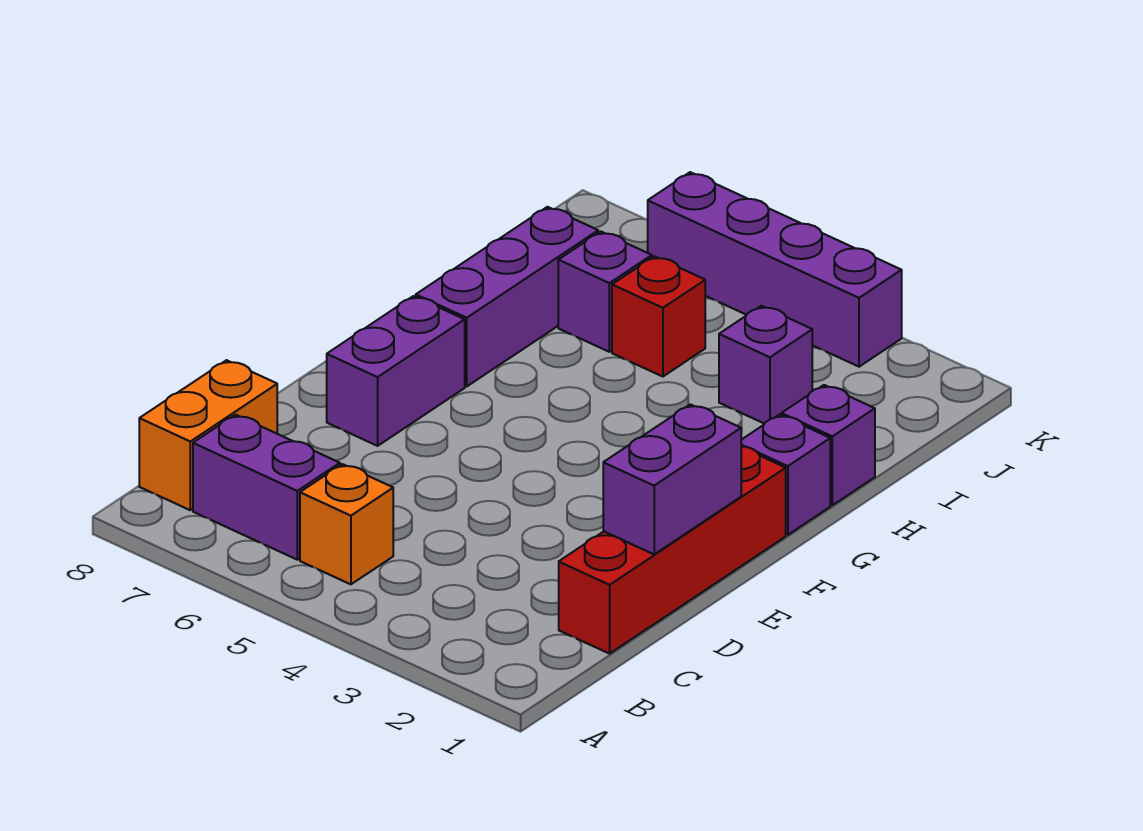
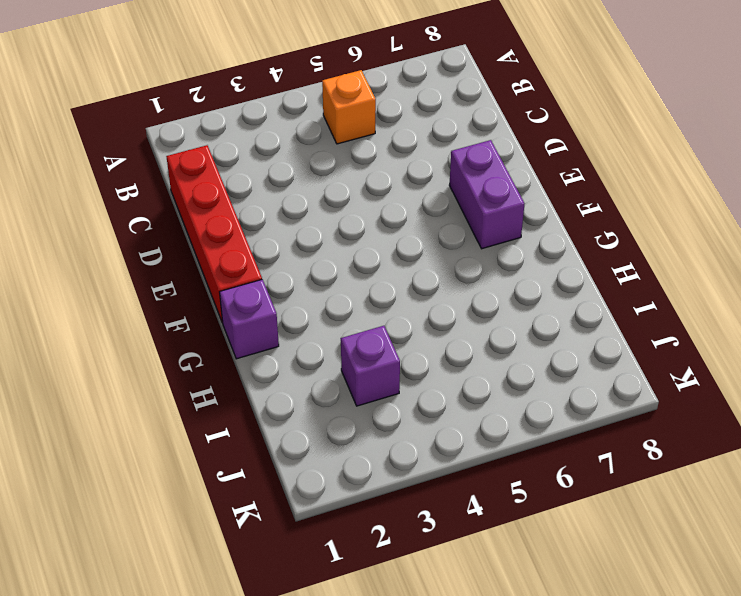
none -> purple 1x2 brick [193,415,340,560]
none -> orange 1x2 brick [139,360,277,510]
none -> purple 1x3 brick [416,207,598,386]

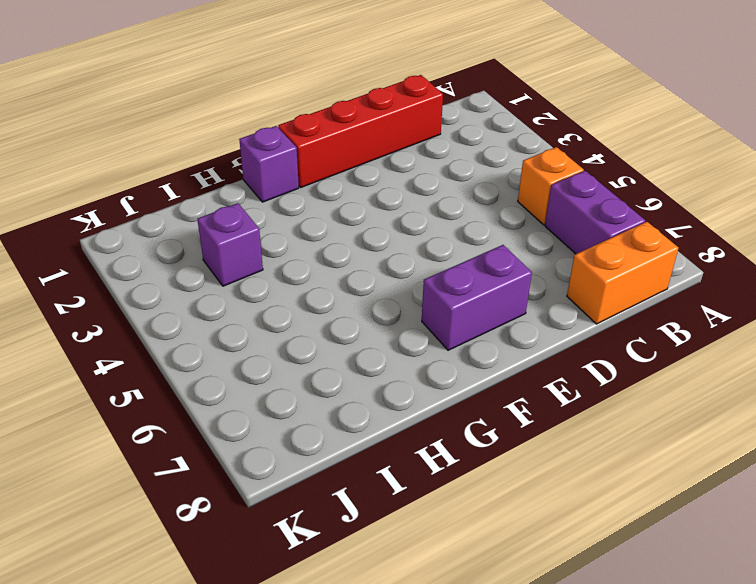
none -> purple 1x3 brick [416,207,598,386]
none -> purple 1x1 brick [782,385,875,505]
none -> red 1x1 brick [612,256,705,377]

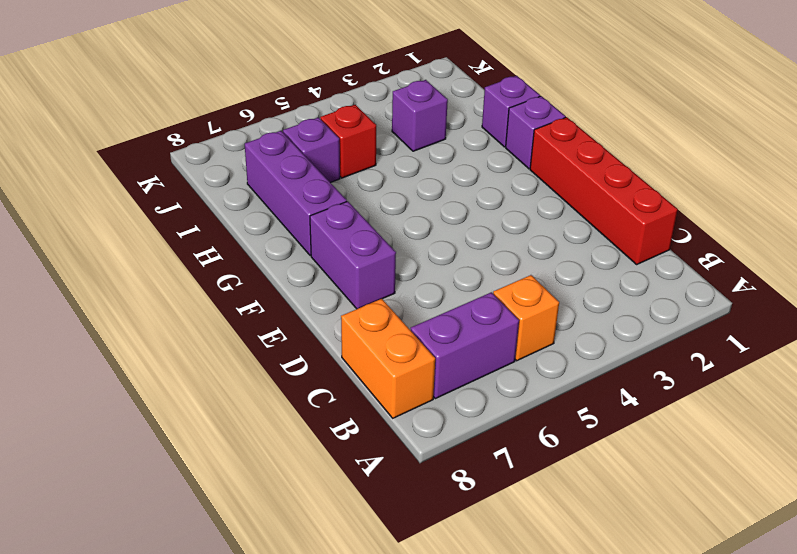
none -> purple 1x4 brick [648,172,902,367]
none -> purple 1x2 brick [603,404,741,554]

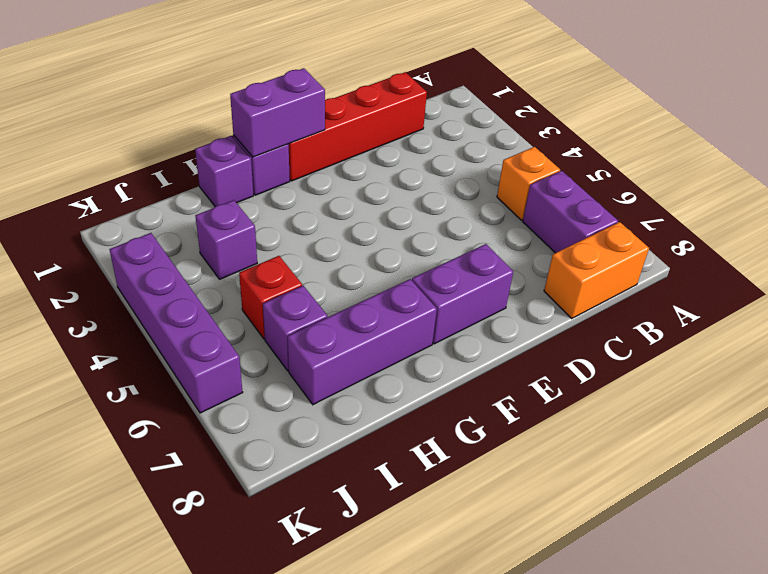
purple 1x2 brick [230,68,325,157] -> purple 1x2 brick moved to [603,404,741,554]

